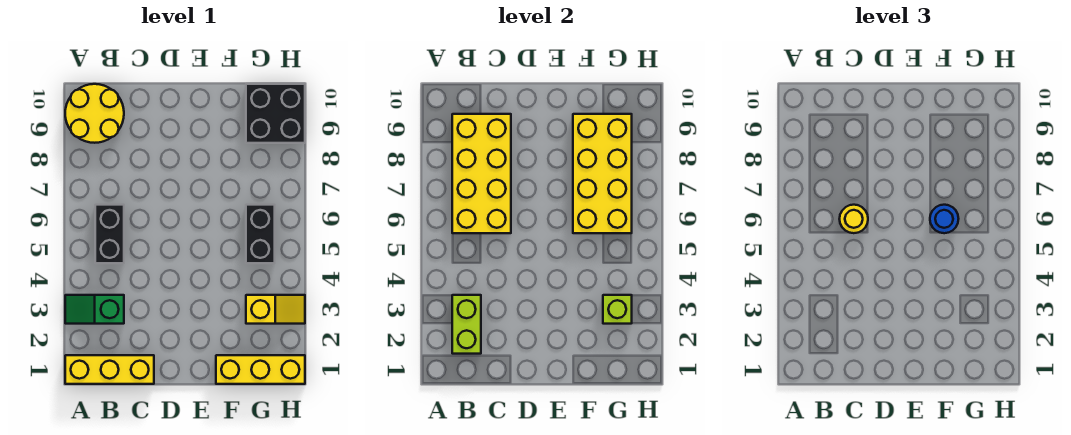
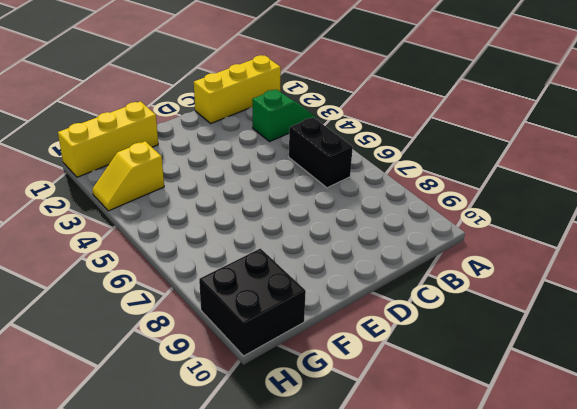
none -> yellow 2x2 round brick [65,84,124,143]
none -> black 1x2 brick [246,205,275,263]
none -> lime 1x2 brick [452,295,481,354]

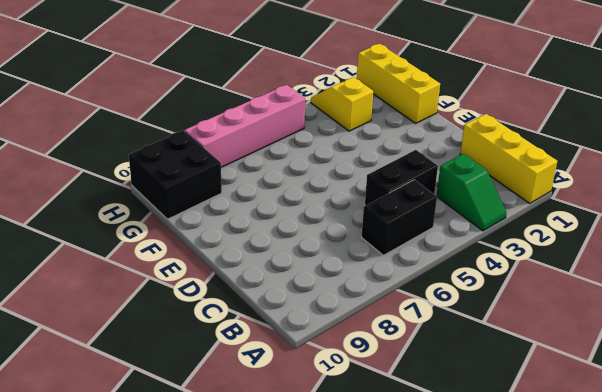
black 1x2 brick [365,150,438,206] -> black 1x2 brick moved to [246,205,275,263]
pink 1x4 brick [185,85,305,167] -> none
none -> yellow 2x2 round brick [65,84,124,143]
none -> lime 1x2 brick [452,295,481,354]
none -> yellow 2x4 brick [452,114,511,233]

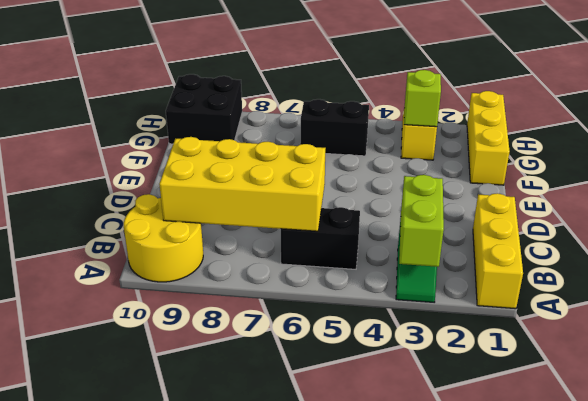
lime 1x2 brick [399,175,444,267] -> lime 1x2 brick turned to [452,295,481,354]
none -> yellow 2x4 brick [573,114,632,233]
none -> yellow 1x1 round brick [840,205,868,233]
none -> blue 1x1 round brick [930,205,959,233]

